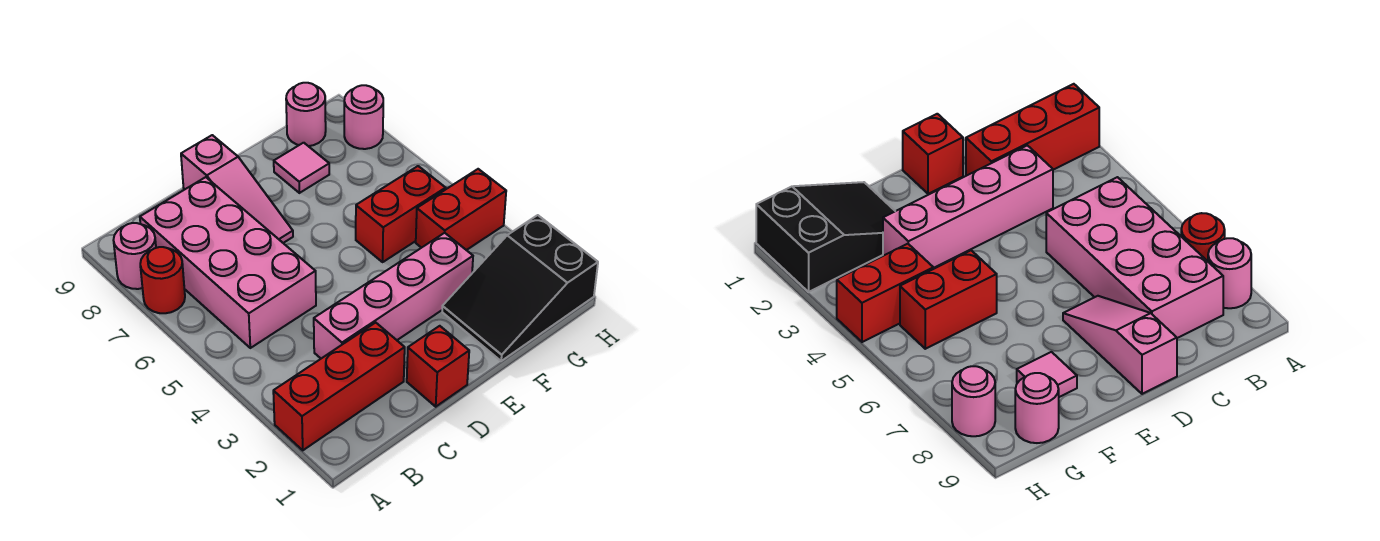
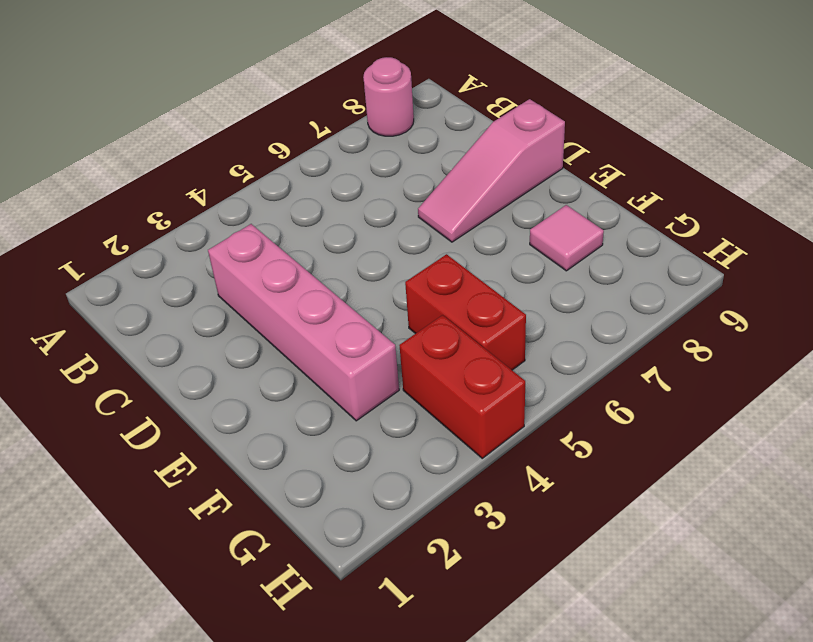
none -> red 1x3 brick [273,323,405,450]
none -> red 1x1 round brick [140,247,185,313]
none -> pink 2x4 brick [140,177,316,348]

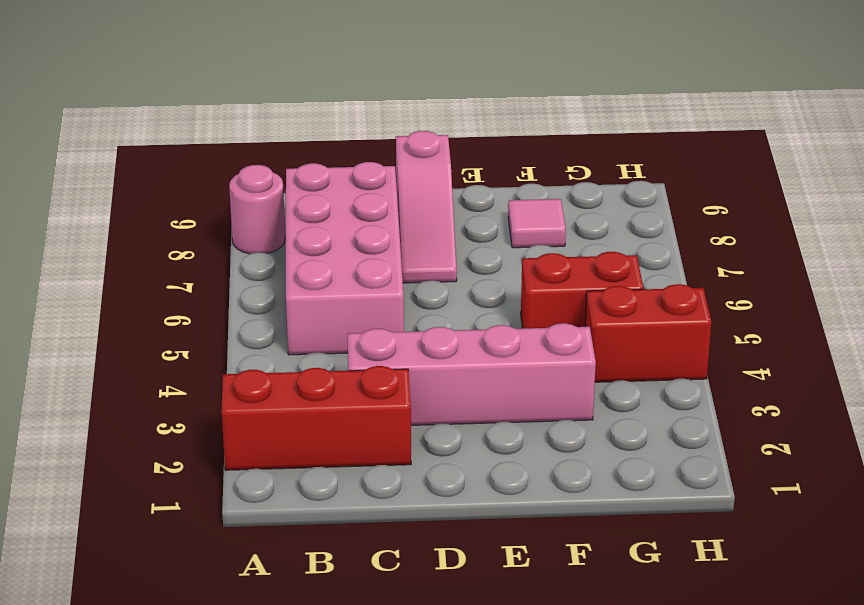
none -> red 1x1 round brick [140,247,185,313]
none -> red 1x1 brick [407,326,469,407]
none -> black 2x3 slope [442,215,598,361]

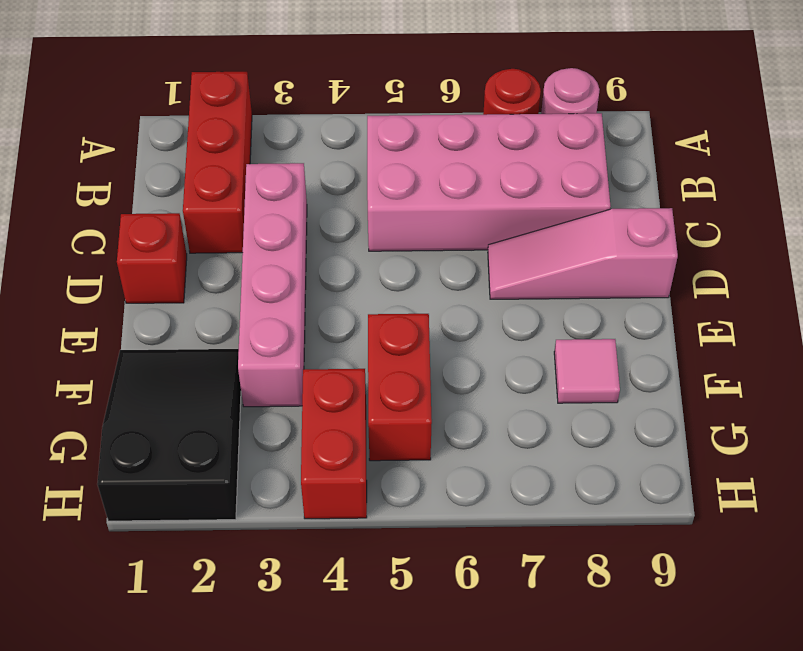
none -> pink 1x1 round brick [286,83,326,146]
none -> pink 1x1 round brick [344,85,383,149]

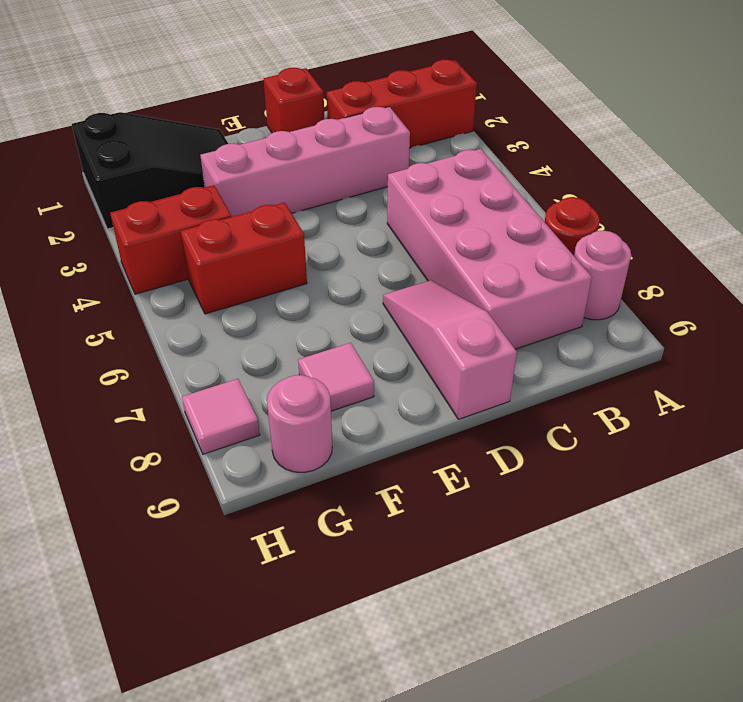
pink 1x1 tile [182,379,260,454] -> pink 1x1 round brick [344,85,383,149]

